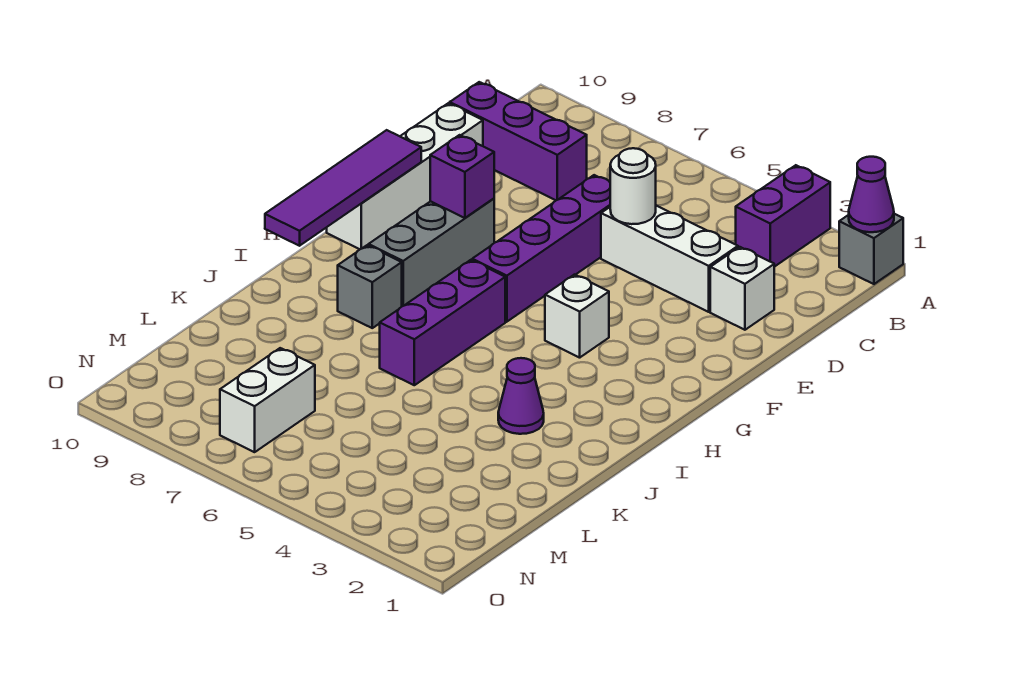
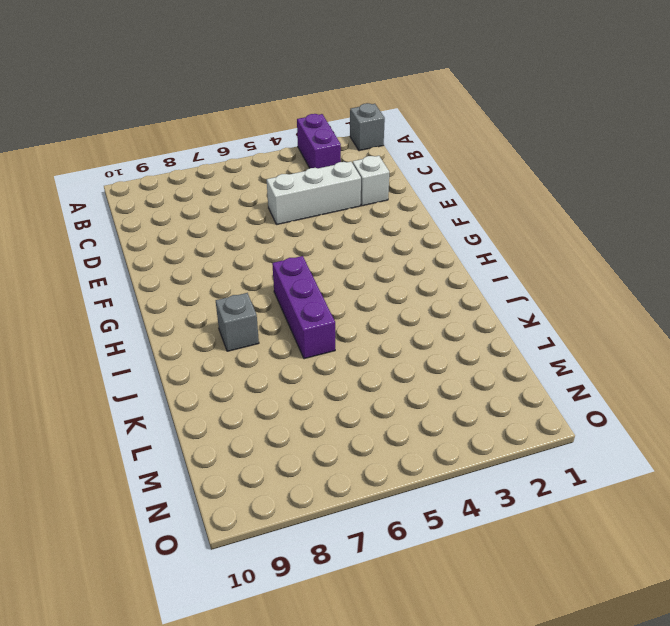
none -> purple 1x3 brick [450,82,587,200]
none -> purple 1x4 brick [472,175,610,322]
none -> white 1x4 brick [327,103,483,249]

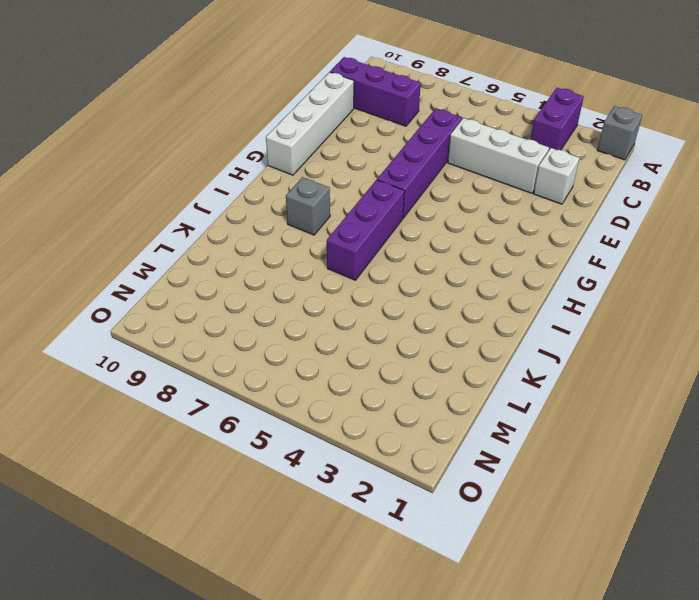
none -> grey 1x3 brick [369,199,494,306]
none -> white 1x1 brick [545,275,609,358]
none -> purple 1x1 cone [498,358,544,434]

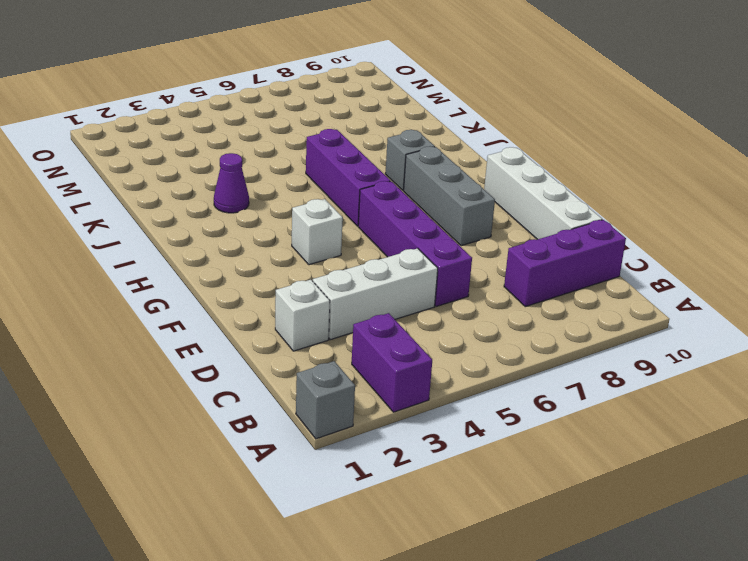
none -> white 1x2 brick [220,348,315,452]
none -> purple 1x1 cone [849,157,894,232]
none -> white 1x1 round brick [610,148,656,224]

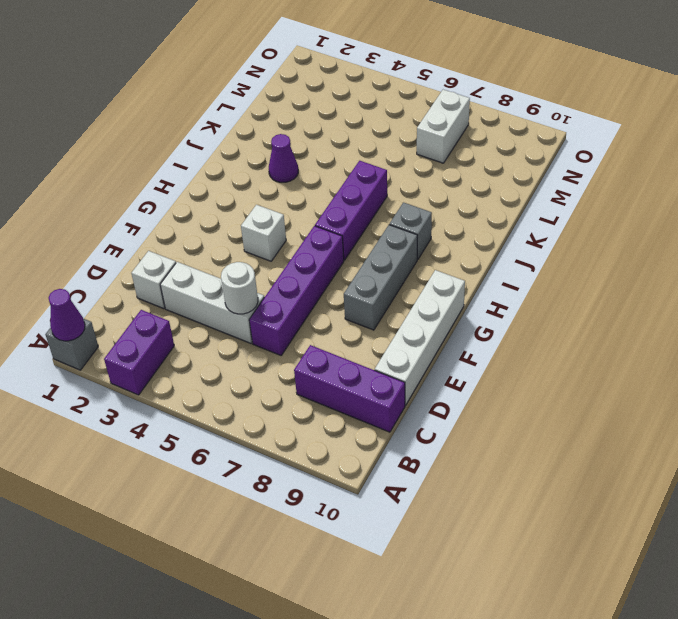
none -> purple 1x1 brick [430,135,494,218]
none -> purple 1x4 tile [265,130,421,246]

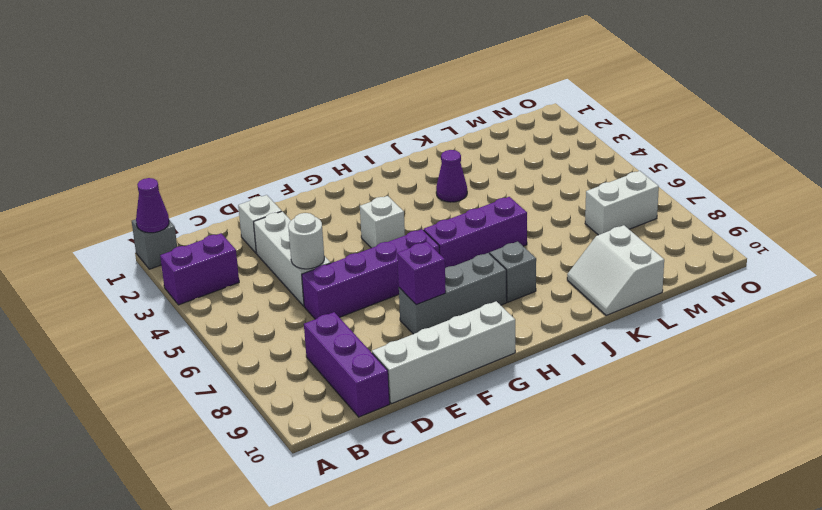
white 2x2 slope [567,225,664,315] -> none
none -> purple 1x4 tile [265,130,421,246]

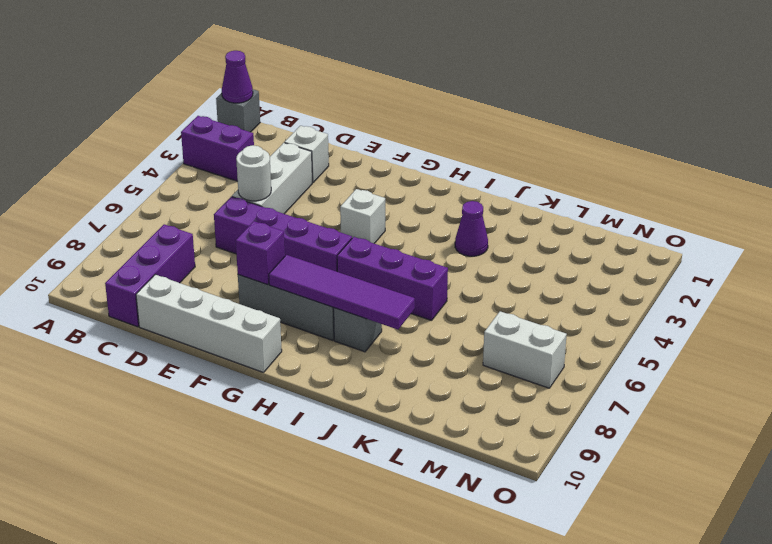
purple 1x4 tile [269,255,415,329] -> purple 1x4 tile moved to [265,130,421,246]

